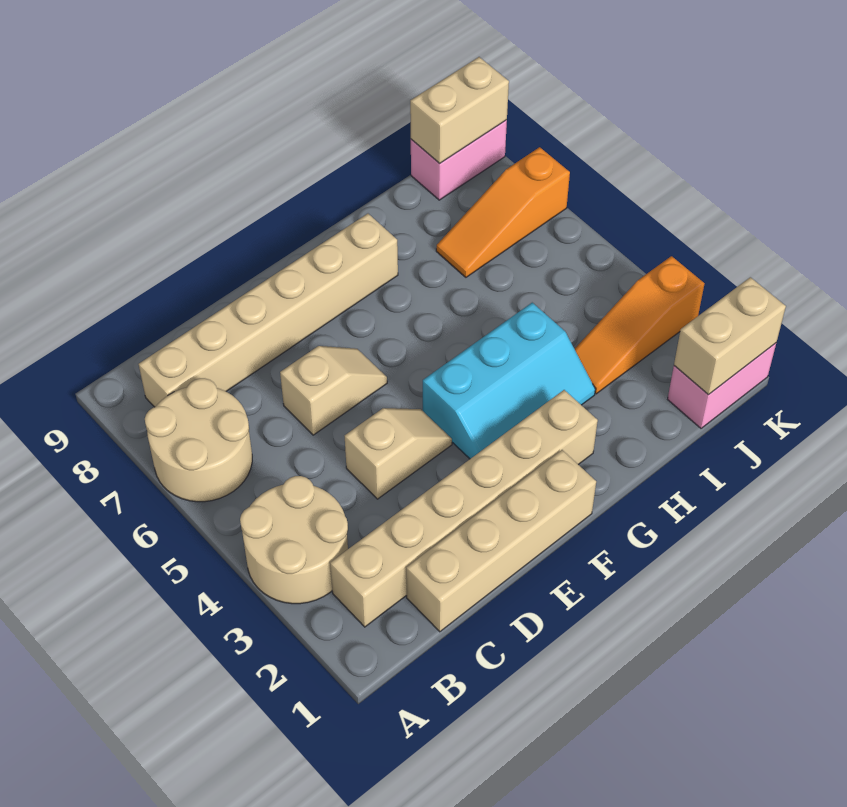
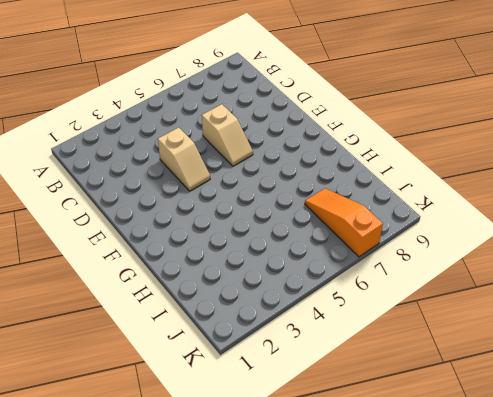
none -> tan 2x2 round brick [240,476,348,604]
none -> tan 2x2 round brick [145,378,252,502]
none -> tan 1x6 brick [330,390,598,627]

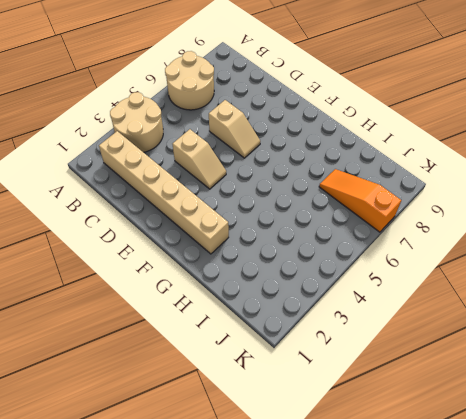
none -> tan 1x6 brick [139,214,398,407]
none -> tan 1x4 brick [406,450,596,632]
none -> cyan 2x3 slope [423,303,595,459]

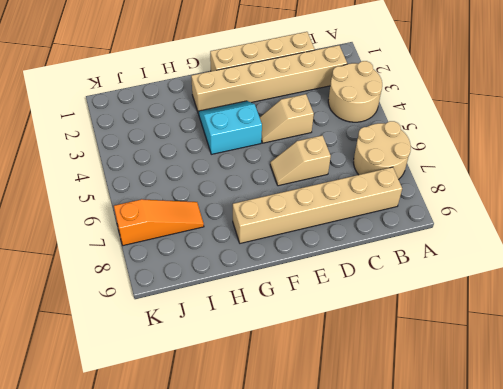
cyan 2x2 slope [198,101,262,154] -> cyan 2x3 slope [423,303,595,459]
none -> orange 1x3 slope [575,256,704,394]
none -> pink 1x2 brick [668,343,776,428]
none -> pink 1x2 brick [411,120,507,200]

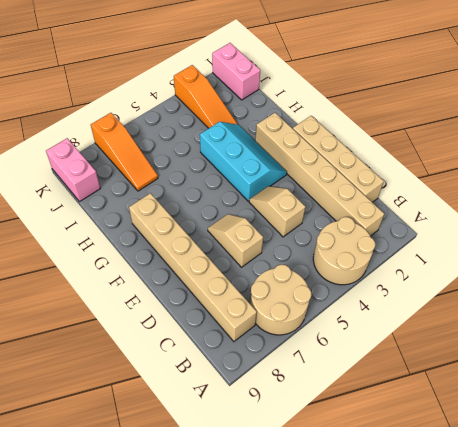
none -> tan 1x2 brick [674,277,786,395]
none -> tan 1x2 brick [410,57,509,163]

